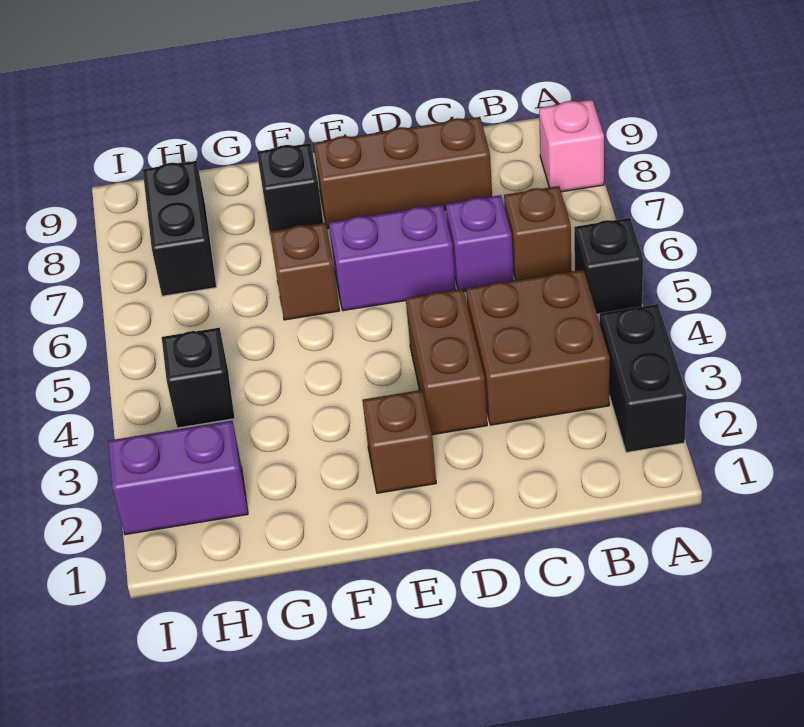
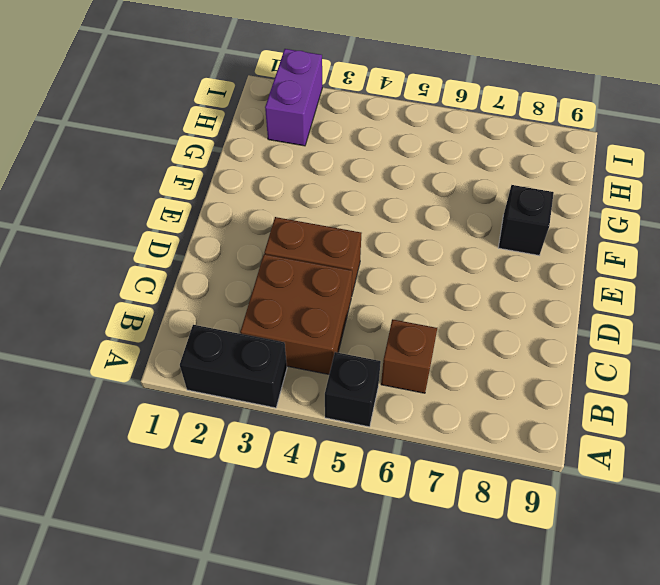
none -> pink 1x1 brick [539,100,604,192]
none -> purple 1x1 brick [446,195,514,291]
none -> brown 1x3 brick [314,117,492,229]

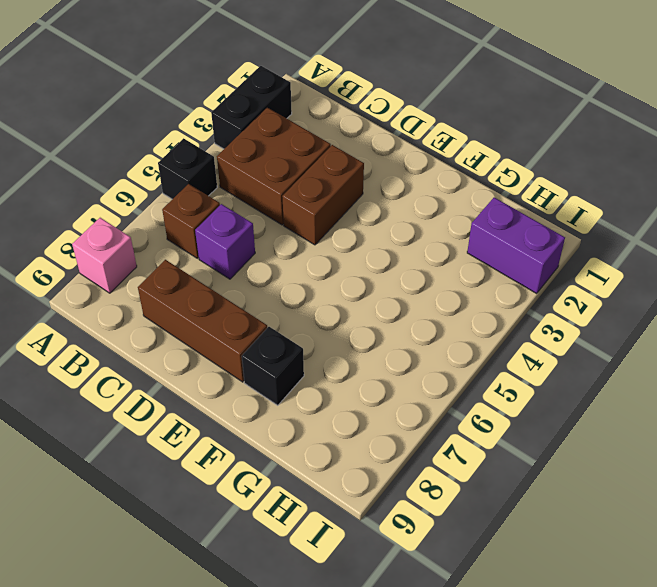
none -> purple 1x2 brick [329,204,456,311]
none -> brown 1x1 brick [362,390,436,493]
none -> brown 1x1 brick [270,223,339,320]

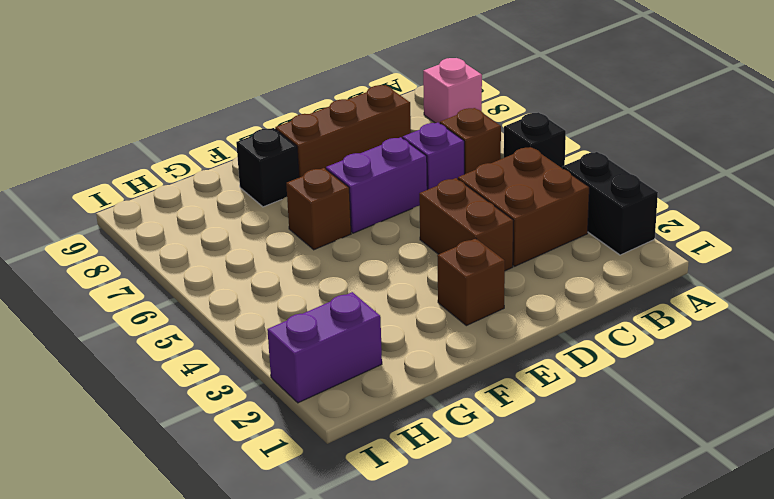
none -> black 1x1 brick [162,328,235,428]
none -> black 1x2 brick [143,161,217,296]

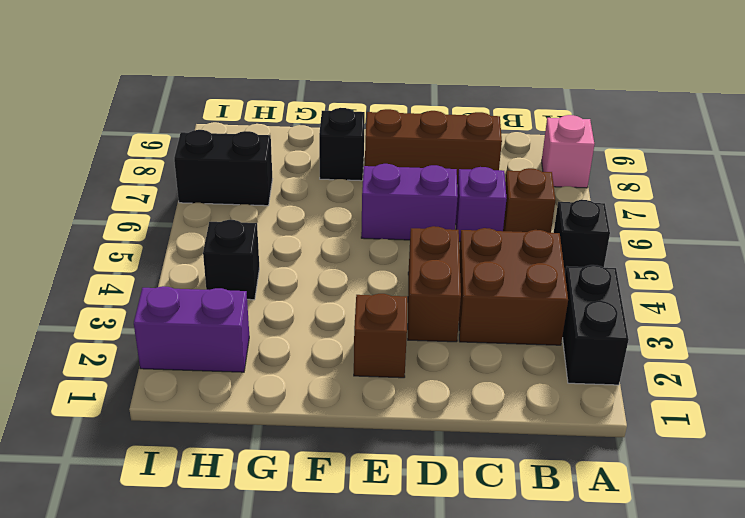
black 1x2 brick [174,130,272,206] -> black 1x2 brick turned to [143,161,217,296]
none -> brown 1x1 brick [270,223,339,320]

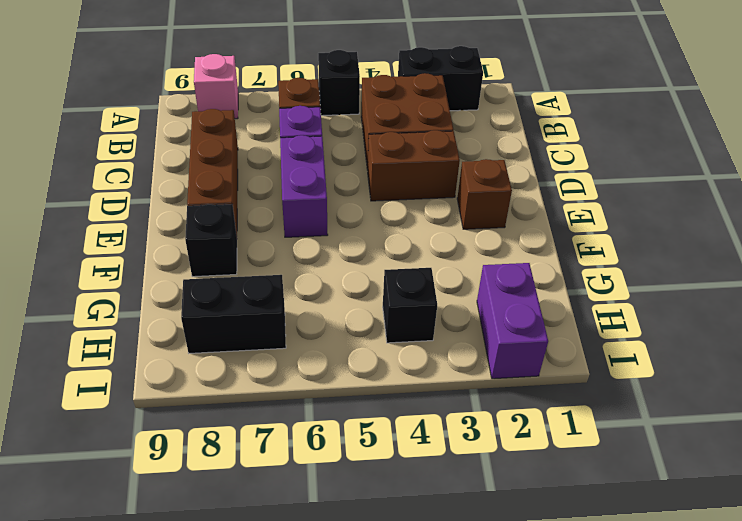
none -> brown 1x1 brick [270,223,339,320]

